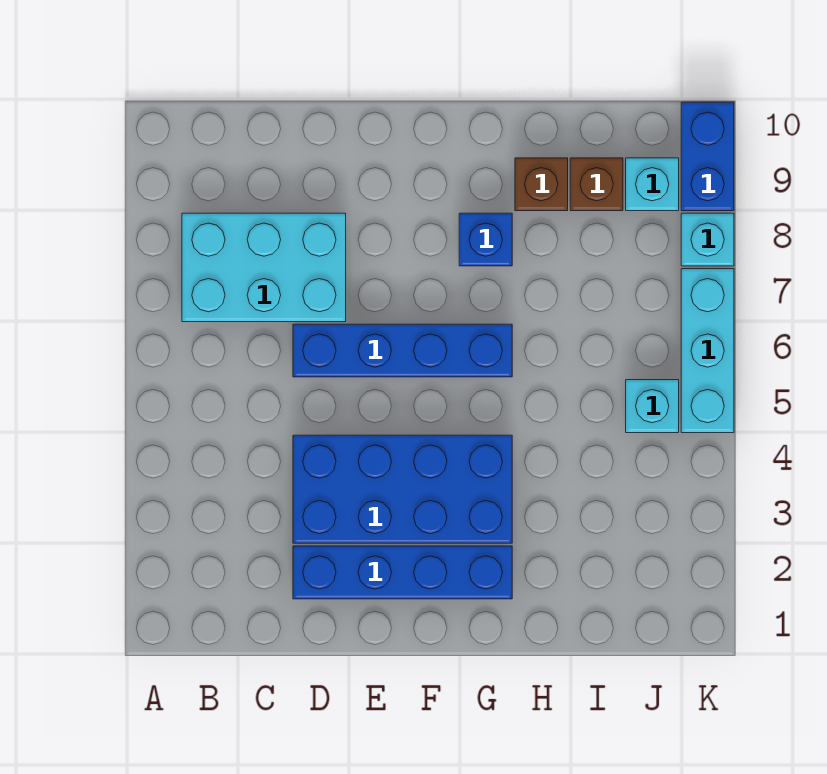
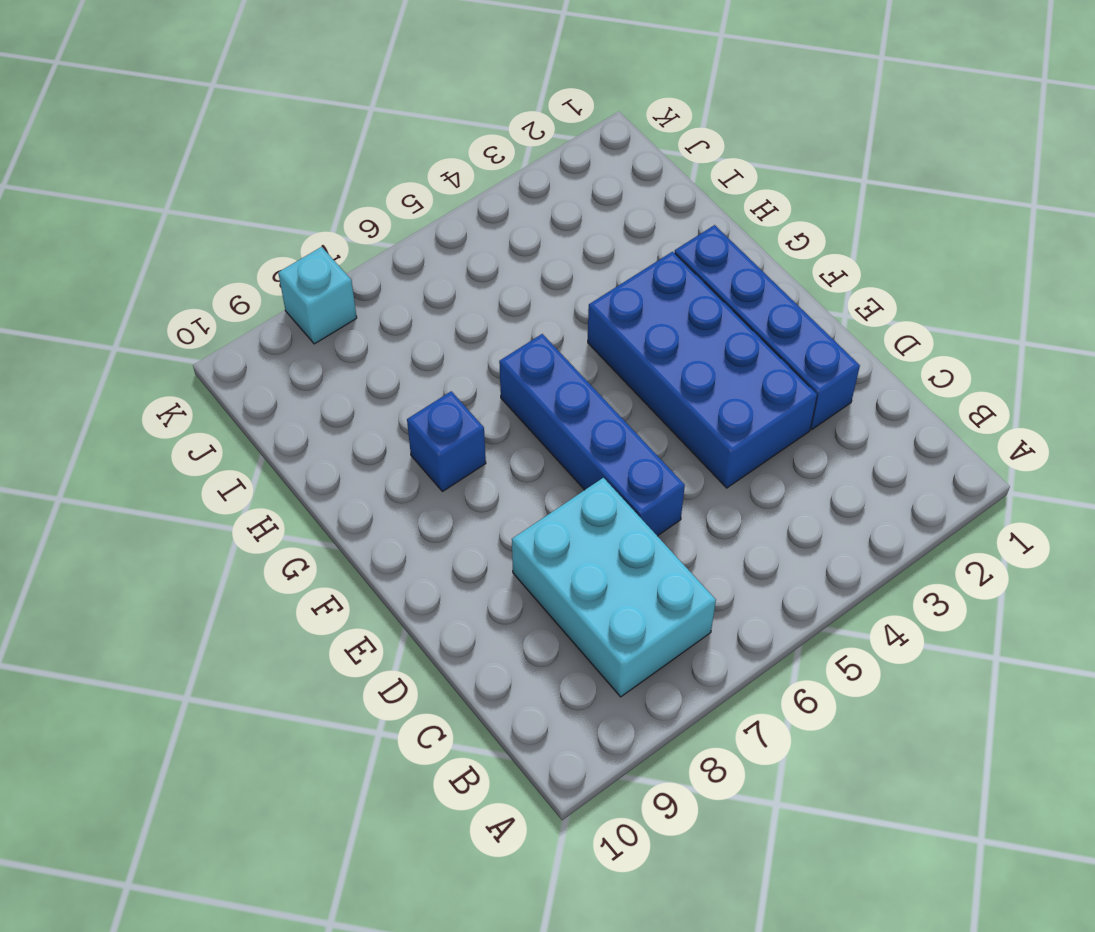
none -> brown 1x1 brick [515,158,568,211]
none -> brown 1x1 brick [570,158,623,211]
none -> cyan 1x1 brick [626,380,679,433]

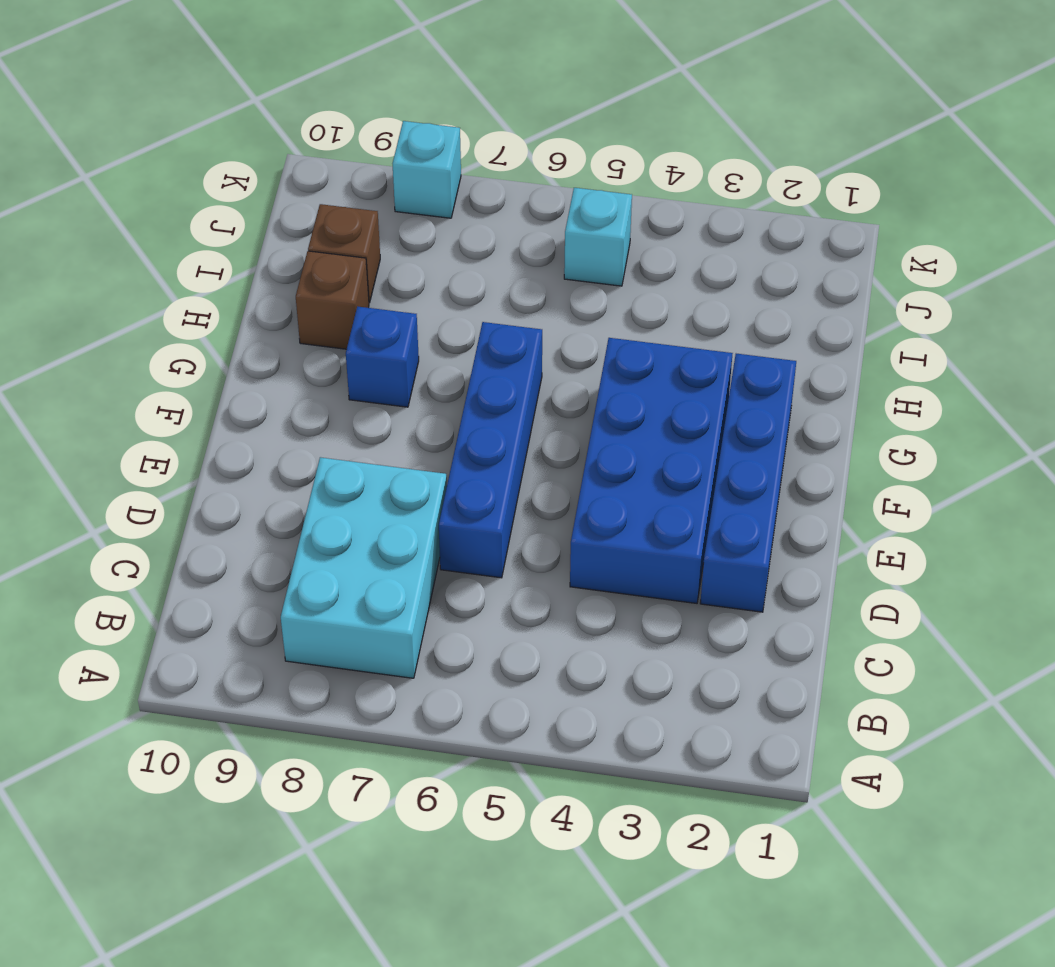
none -> cyan 1x1 brick [626,158,679,211]
none -> cyan 1x3 brick [681,269,734,433]
none -> blue 1x2 brick [681,102,734,211]

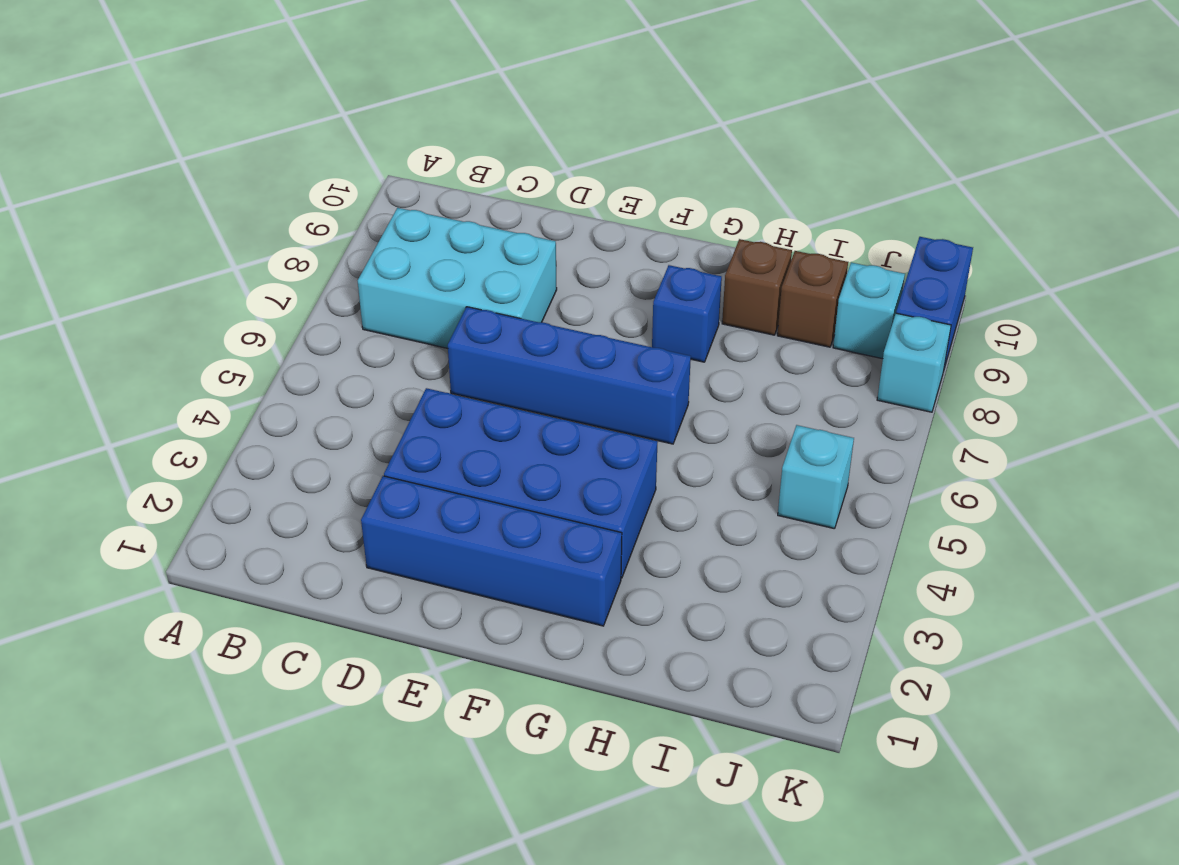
none -> cyan 1x3 brick [681,269,734,433]

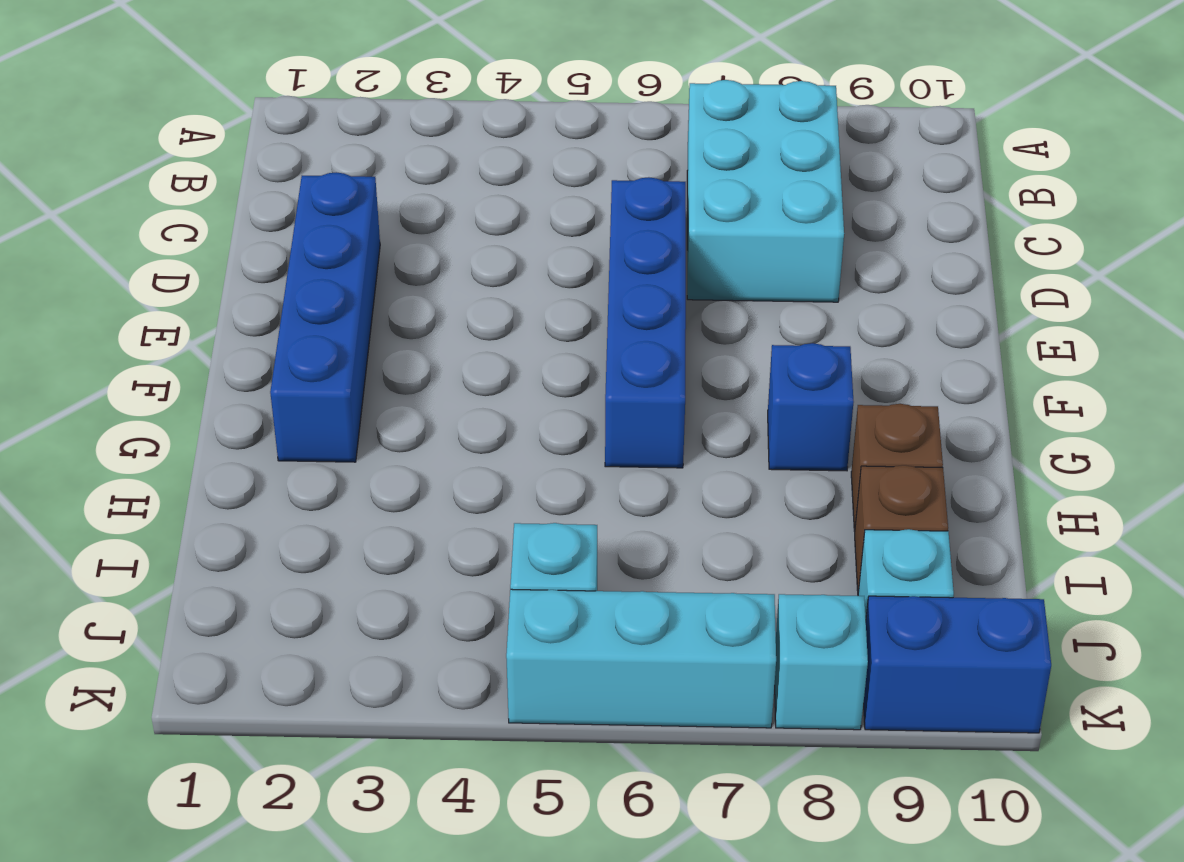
none -> blue 2x4 brick [293,435,512,543]

